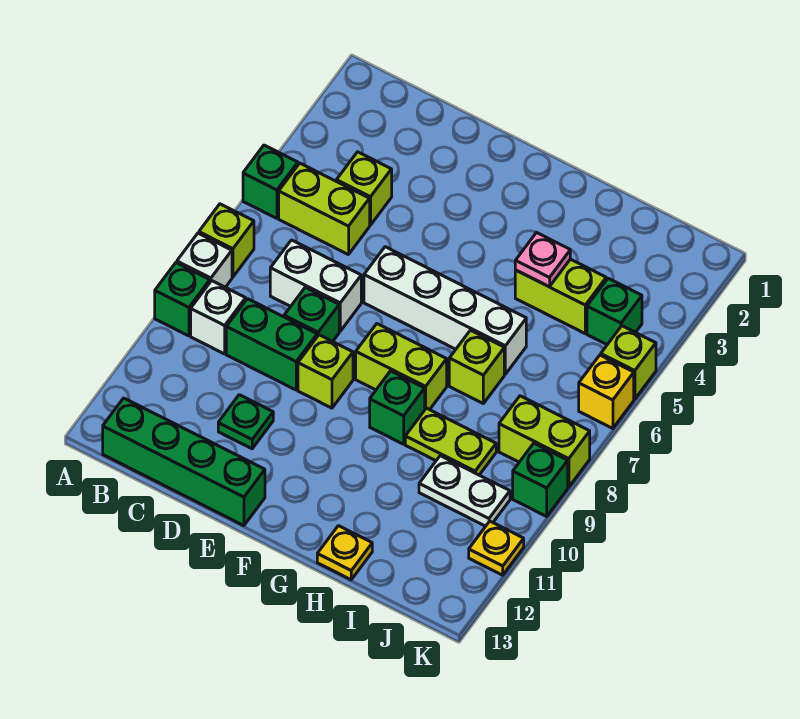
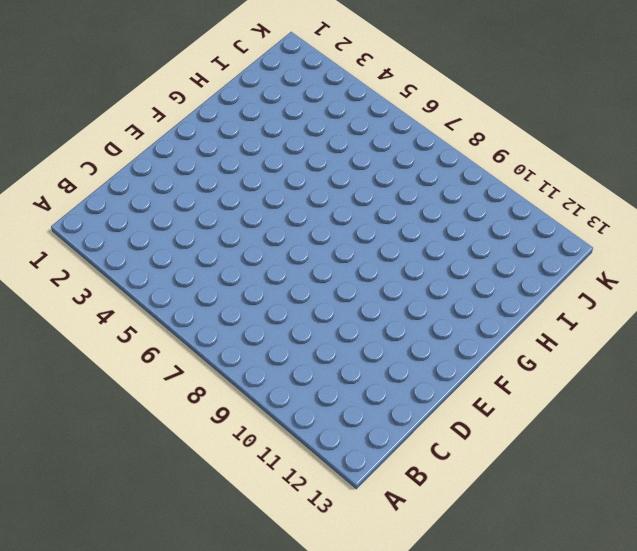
none -> green 1x1 brick [243,145,298,218]
none -> lime 1x1 brick [199,204,254,277]
none -> white 1x1 brick [177,233,232,287]

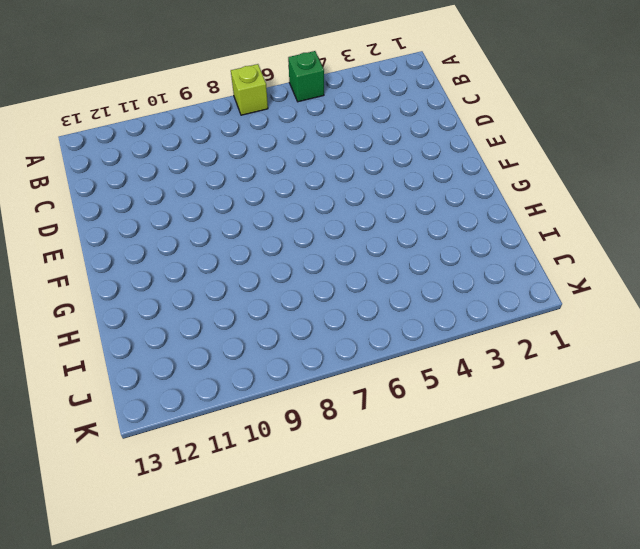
none -> white 1x1 brick [177,233,232,287]
none -> green 1x1 brick [155,263,210,336]
none -> lime 1x2 brick [279,163,370,255]

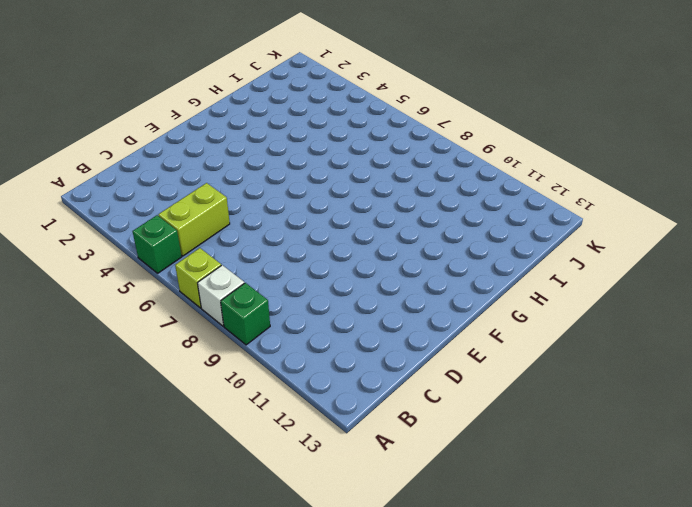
none -> white 1x1 brick [191,281,246,354]
none -> green 1x4 brick [103,398,265,526]
none -> lime 1x1 brick [336,152,392,225]

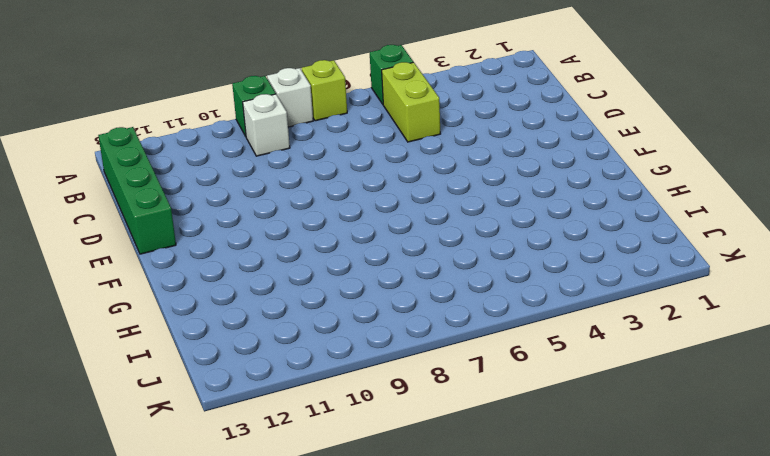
none -> lime 1x1 brick [336,152,392,225]
none -> white 1x2 brick [270,240,361,331]
none -> green 1x2 brick [226,299,317,390]

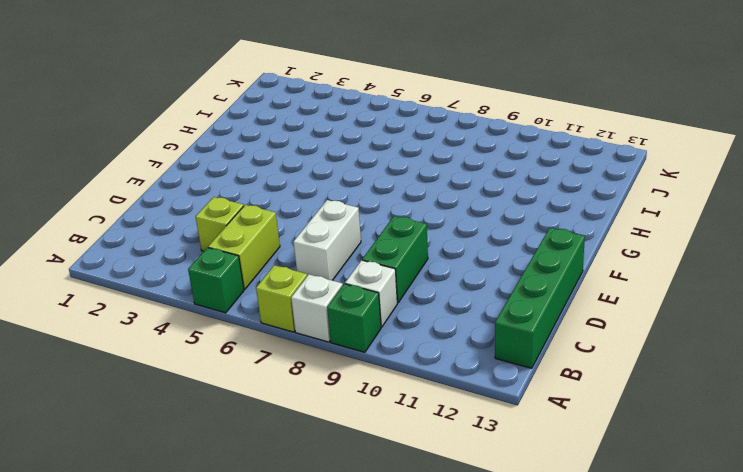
none -> green 1x1 brick [284,287,339,341]
none -> green 1x1 plate [218,395,273,449]
none -> white 1x4 brick [364,247,526,374]

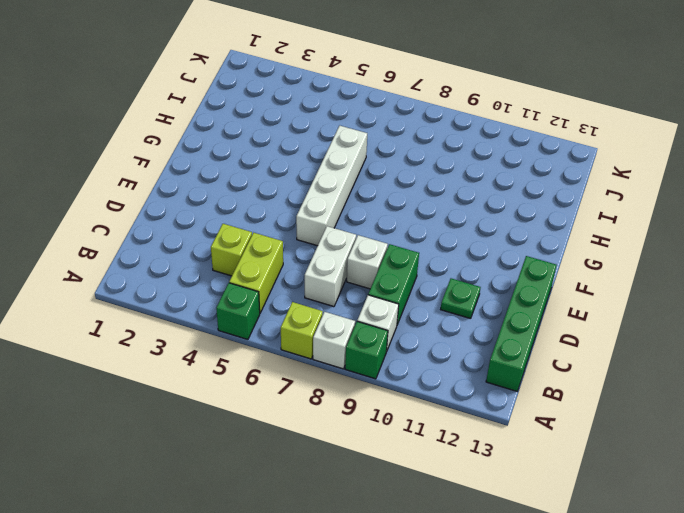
white 1x1 brick [347,235,388,289] -> green 1x1 brick [284,287,339,341]
none -> lime 1x1 brick [298,335,353,408]
none -> lime 1x2 brick [356,324,447,410]
none -> green 1x1 brick [370,371,425,444]

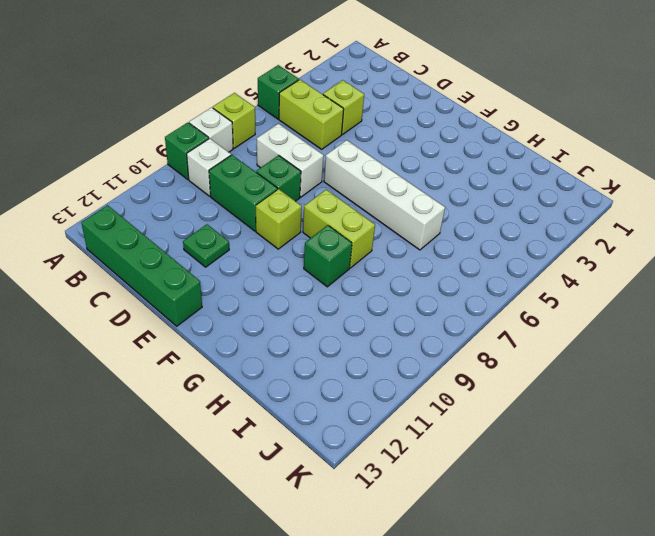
none -> lime 1x2 brick [515,259,606,333]
none -> lime 1x1 brick [449,330,504,403]
none -> lime 1x2 plate [405,408,496,475]

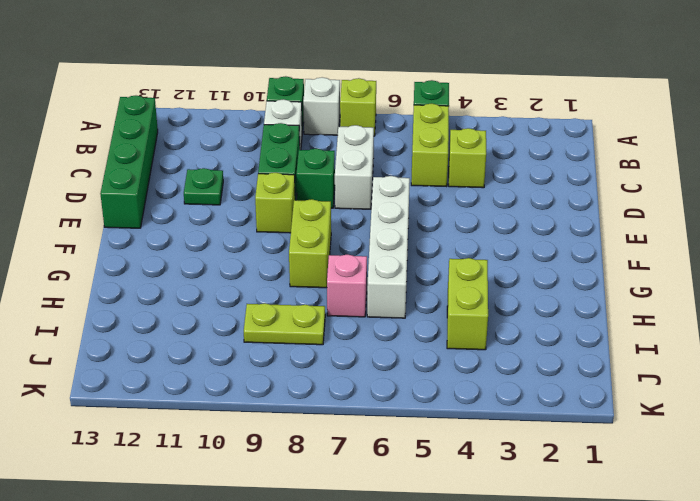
pink 1x1 brick [327,255,367,317] -> lime 1x1 brick [449,330,504,403]
lime 1x2 plate [244,303,325,345] -> lime 1x2 plate turned to [405,408,496,475]
none -> green 1x1 brick [370,371,425,444]
none -> yellow 1x1 plate [317,526,372,580]
none -> white 1x2 plate [419,456,510,526]

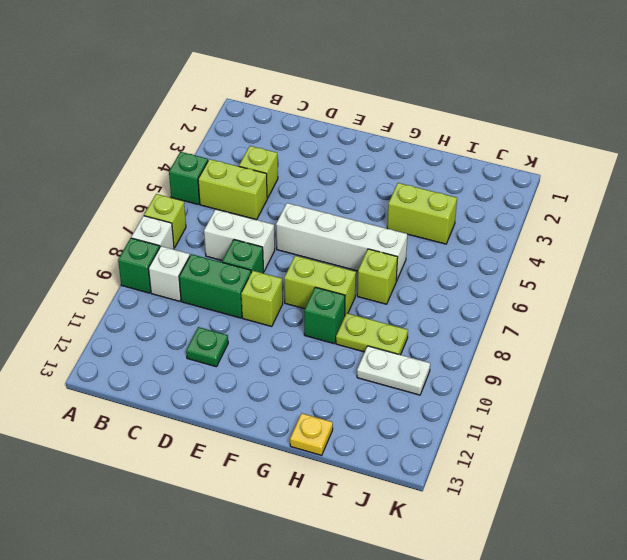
none -> green 1x4 brick [103,398,265,526]
none -> green 1x1 brick [587,278,642,345]
none -> lime 1x2 brick [499,396,590,487]

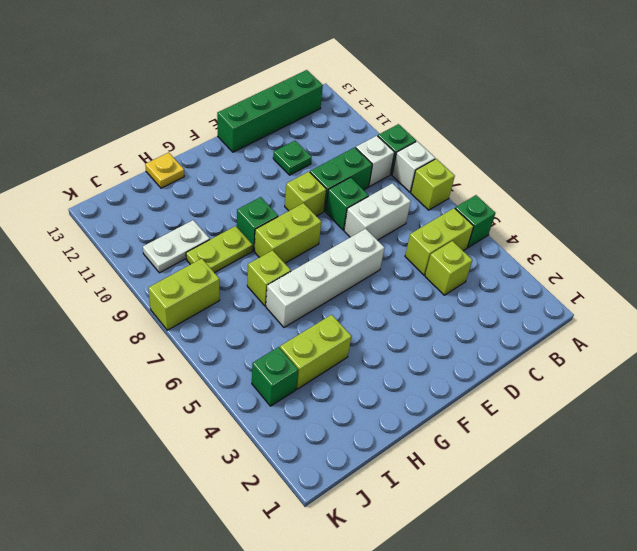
none -> lime 1x1 brick [601,326,656,399]
none -> yellow 1x1 brick [579,355,634,428]
none -> green 1x1 brick [513,443,568,516]

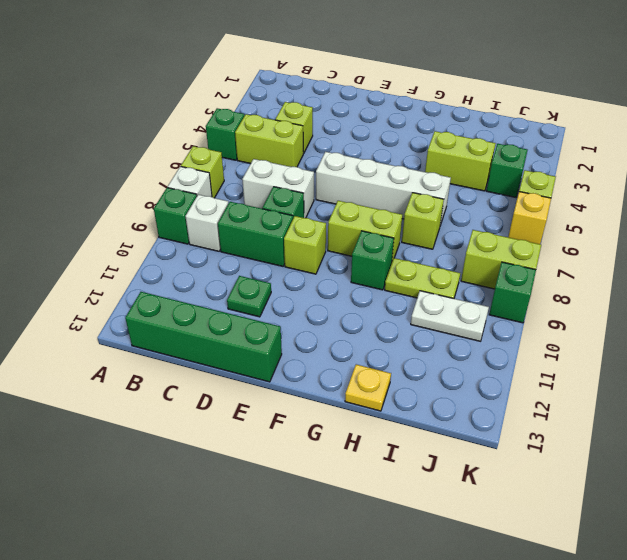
none -> yellow 1x1 plate [469,521,524,575]
none -> pink 1x1 plate [515,232,570,287]

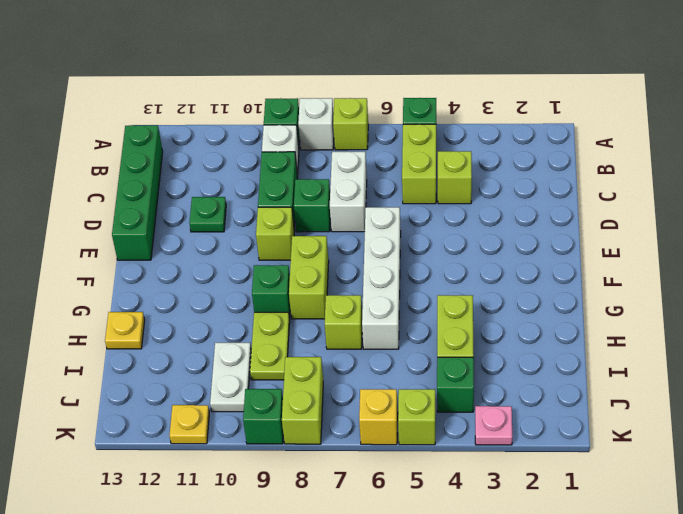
pink 1x1 plate [475,406,512,445] -> pink 1x1 plate moved to [515,232,570,287]

